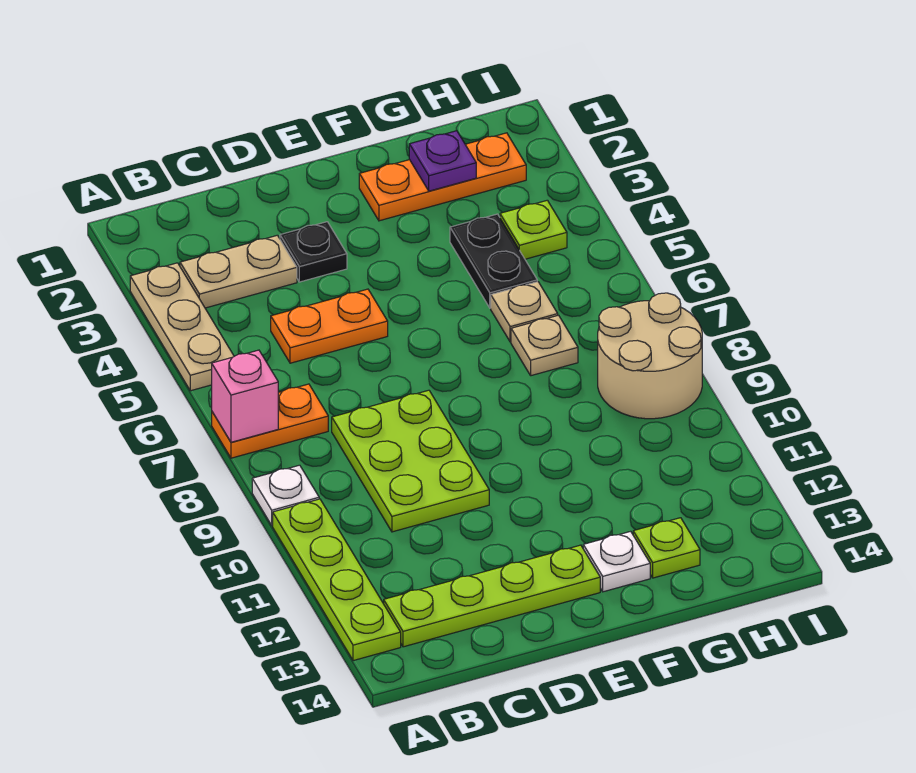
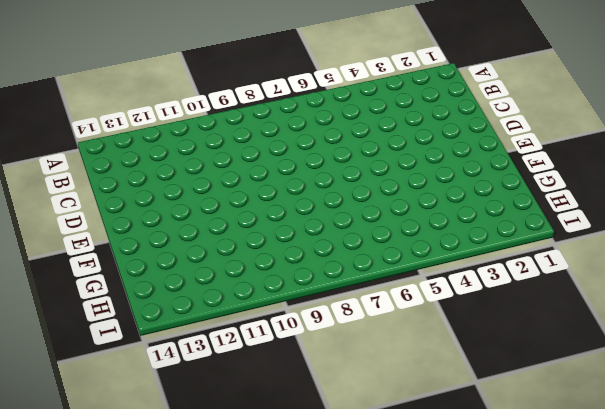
none -> tan 1x3 plate [130,263,234,391]
none -> orange 1x2 plate [212,384,328,458]
none -> white 1x1 plate [252,465,319,526]

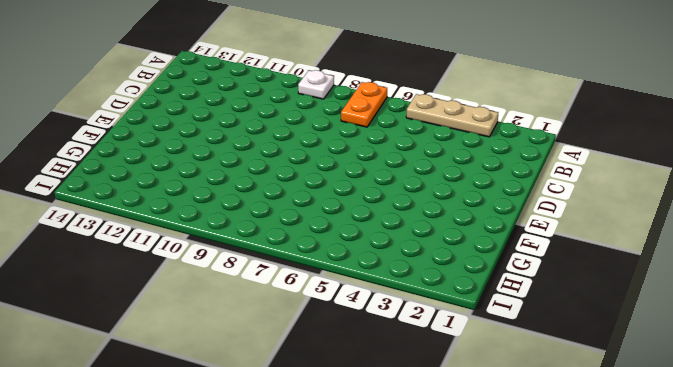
none -> lime 1x4 plate [273,499,401,661]
none -> tan 1x2 plate [180,235,297,308]
none -> lime 1x4 plate [384,545,600,647]

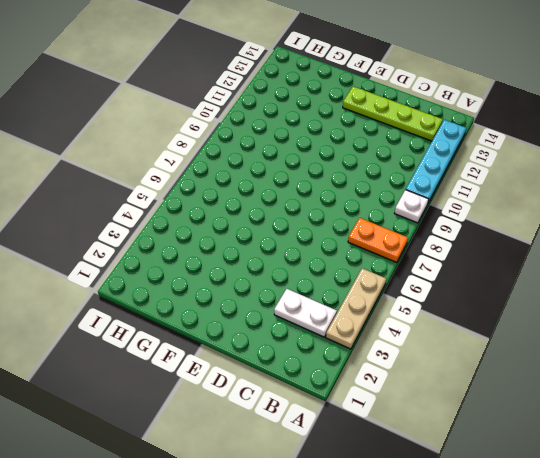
cyan 1x4 plate [406,120,466,203] -> lime 1x4 plate [273,499,401,661]
white 1x2 plate [274,289,337,337] -> tan 1x2 plate [180,235,297,308]
none -> orange 1x2 plate [271,289,388,363]
none -> lime 2x3 plate [332,390,489,532]
none -> black 1x1 plate [280,222,347,282]

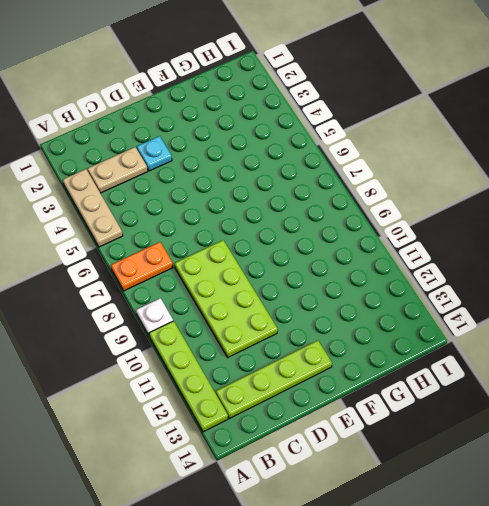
lime 2x4 plate [175,240,278,357] -> lime 2x3 plate [332,390,489,532]
cyan 1x1 plate [137,136,172,171] -> black 1x1 plate [280,222,347,282]
none -> orange 1x2 plate [271,289,388,363]
none -> orange 1x3 plate [359,133,526,221]
none -> white 1x1 plate [583,531,650,592]

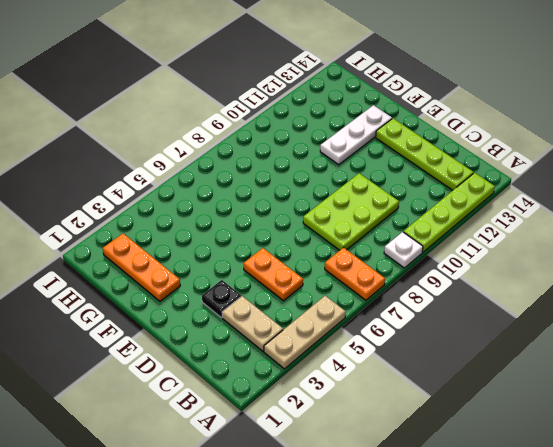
white 1x3 plate [320,105,392,165] -> white 1x1 plate [583,531,650,592]
none -> black 1x2 plate [450,214,537,308]
none -> tan 1x1 plate [491,282,558,342]
none -> tan 1x1 plate [511,315,578,376]

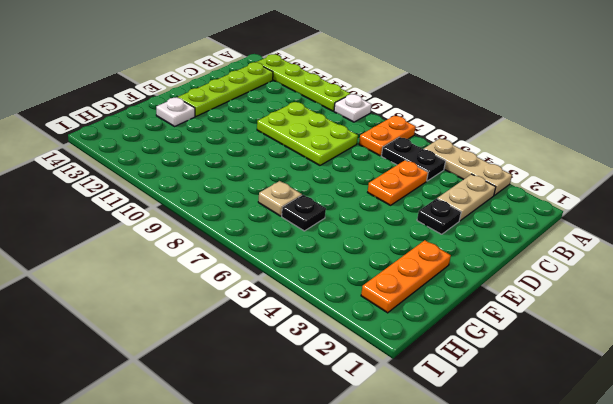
black 1x2 plate [381,137,446,181] -> black 1x2 plate moved to [450,214,537,308]
black 1x1 plate [282,195,326,231] -> tan 1x1 plate [491,282,558,342]
none -> lime 1x1 plate [633,518,700,578]
none -> lime 1x1 plate [500,200,567,259]
none -> tan 2x2 round brick [598,293,702,419]

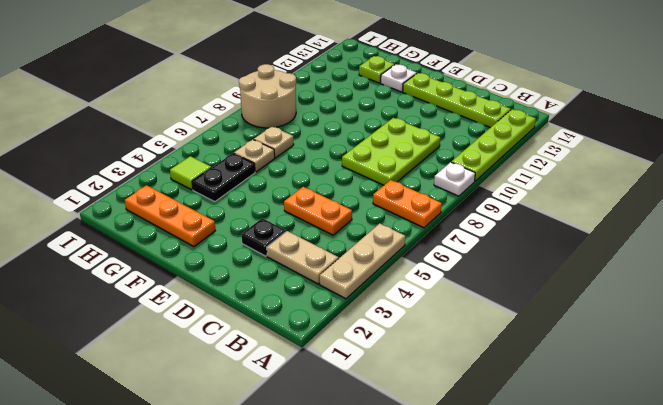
lime 1x1 tile [170,156,211,190] -> lime 1x1 plate [500,200,567,259]
none -> pink 1x1 brick [212,350,278,442]
none -> purple 1x1 plate [409,131,476,191]

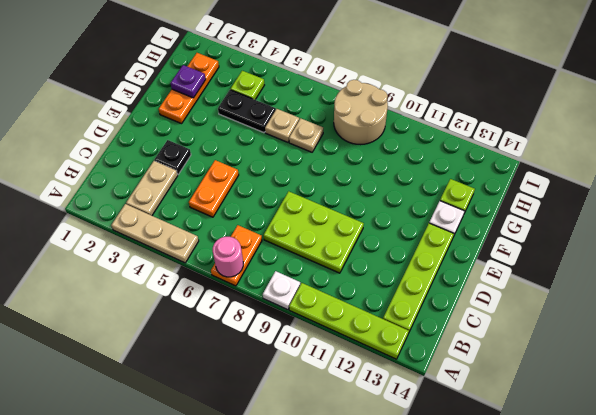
pink 1x1 round brick [213,237,243,277] -> pink 1x1 brick [212,350,278,442]

